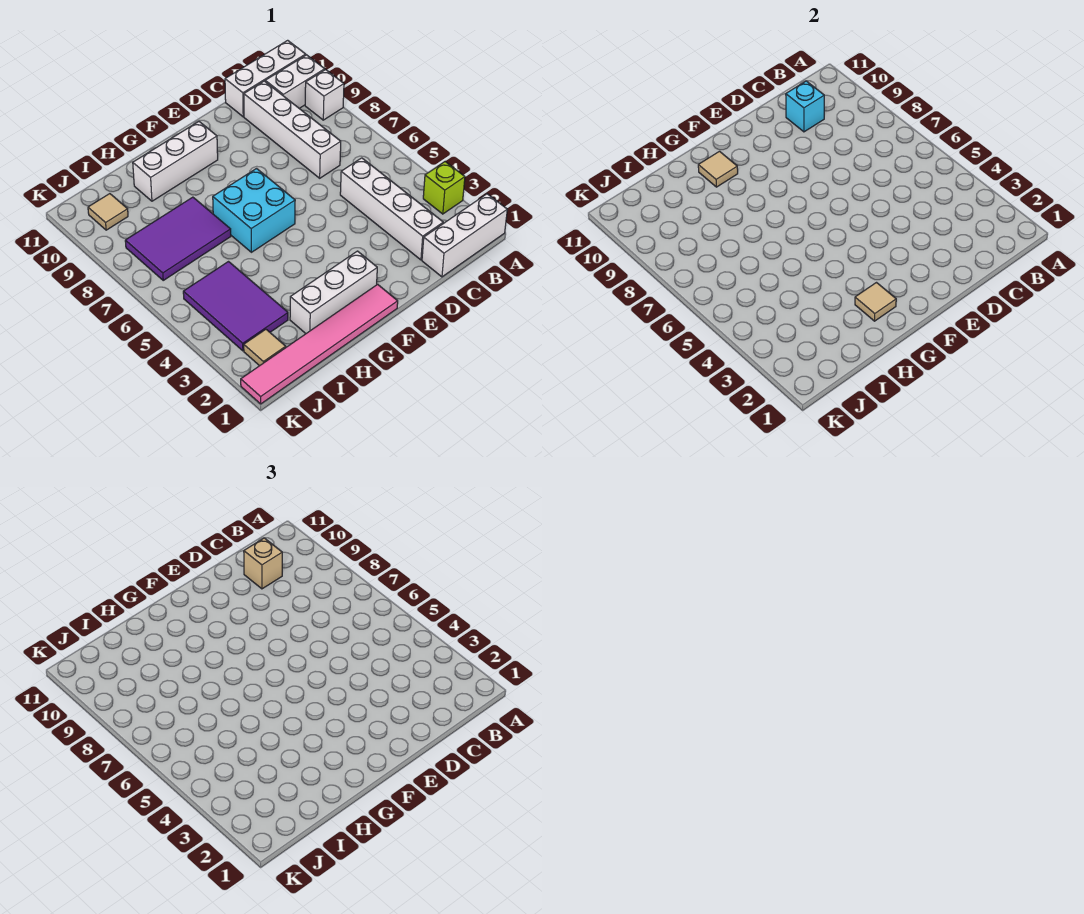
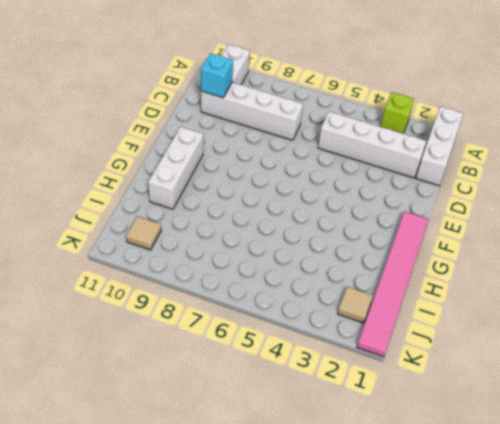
none -> white 1x1 brick [305,70,344,120]
none -> white 1x3 brick [225,40,306,117]
none -> white 1x3 brick [290,251,377,333]

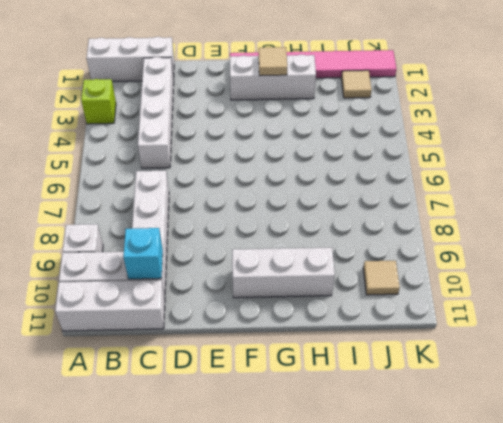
none -> cyan 2x2 brick [213,169,295,252]
none -> purple 2x3 tile [125,197,231,280]
none -> purple 2x3 tile [183,262,288,351]

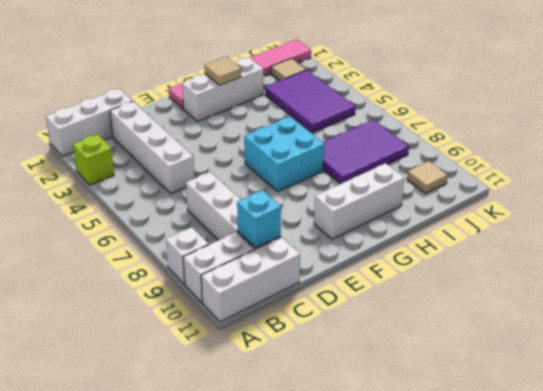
none -> tan 1x1 tile [698,151,738,187]
none -> tan 1x1 brick [244,538,282,589]

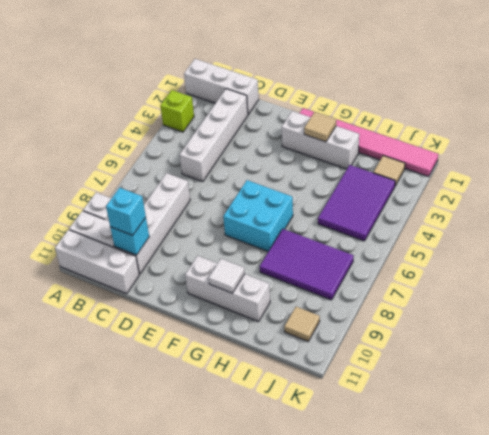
cyan 1x1 brick [106,188,146,235] -> tan 1x1 brick [244,538,282,589]
white 1x1 tile [209,259,245,293] -> tan 1x1 tile [698,151,738,187]

